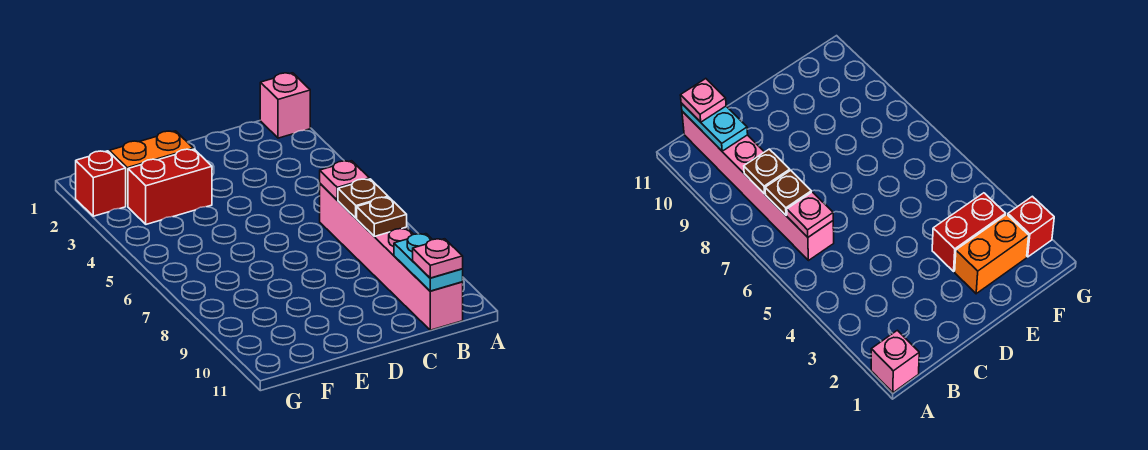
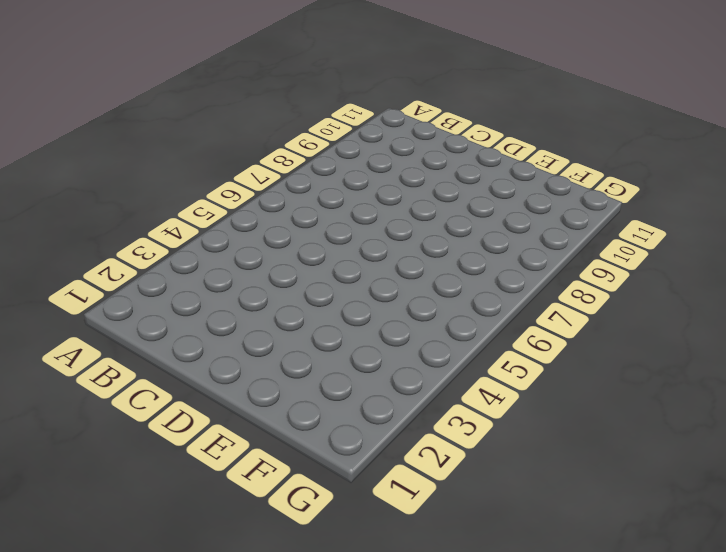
none -> pink 1x1 brick [260,73,310,138]
none -> pink 1x6 brick [320,184,463,330]

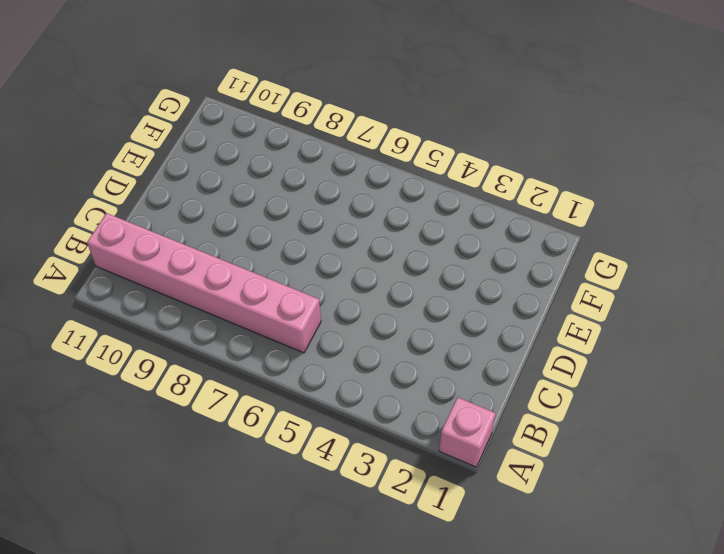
none -> orange 1x2 brick [109,131,193,206]
none -> red 1x2 brick [128,149,212,224]

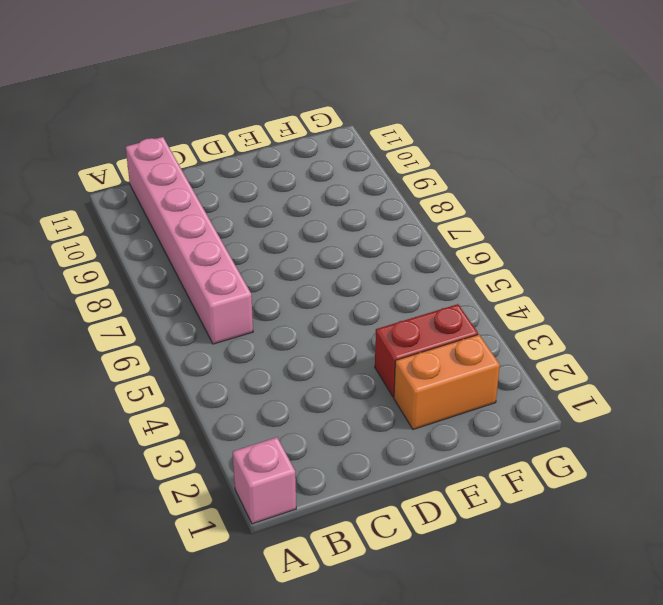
none -> red 1x1 brick [76,151,126,216]
none -> pink 1x1 plate [320,161,370,200]

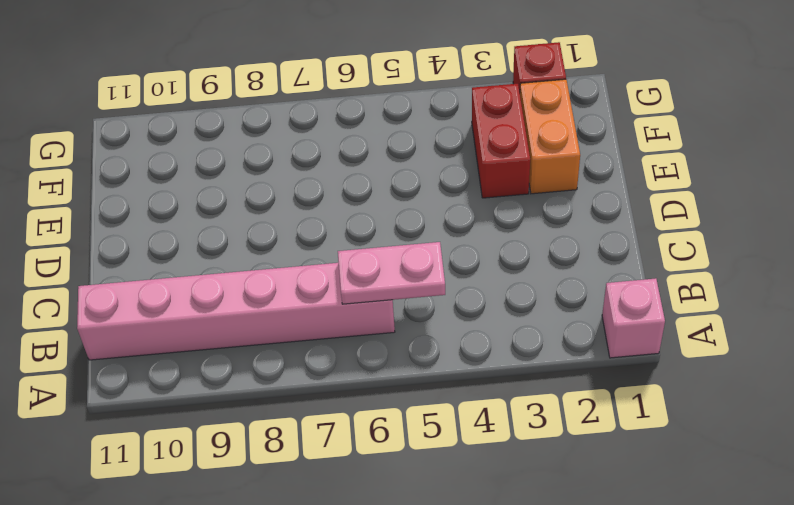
pink 1x2 plate [338,242,445,304] -> pink 1x1 plate [320,161,370,200]
none -> brown 1x1 plate [338,179,388,218]
none -> brown 1x1 plate [357,197,407,236]

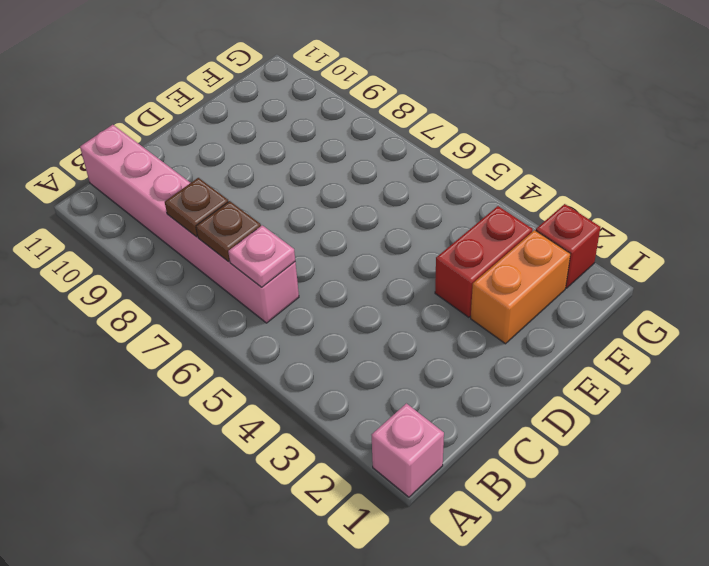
none -> cyan 1x2 plate [394,234,463,291]
none -> pink 1x1 plate [413,239,463,278]

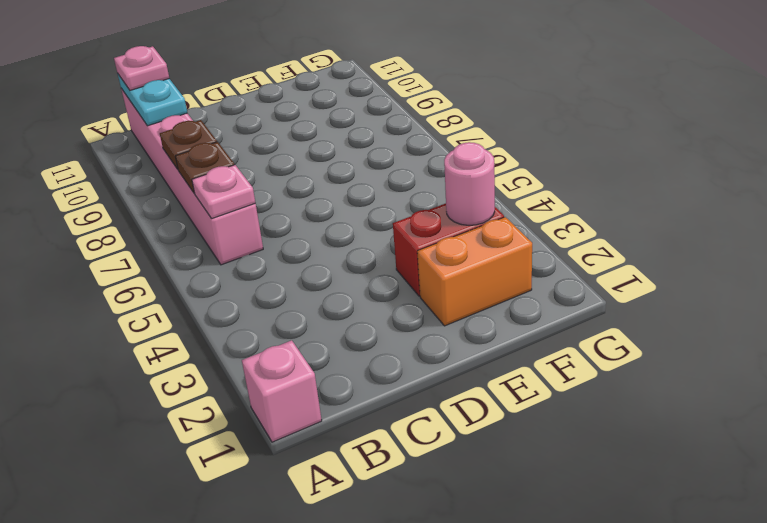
pink 1x1 round brick [444,142,495,225] -> none
none -> red 1x1 brick [76,151,126,216]

